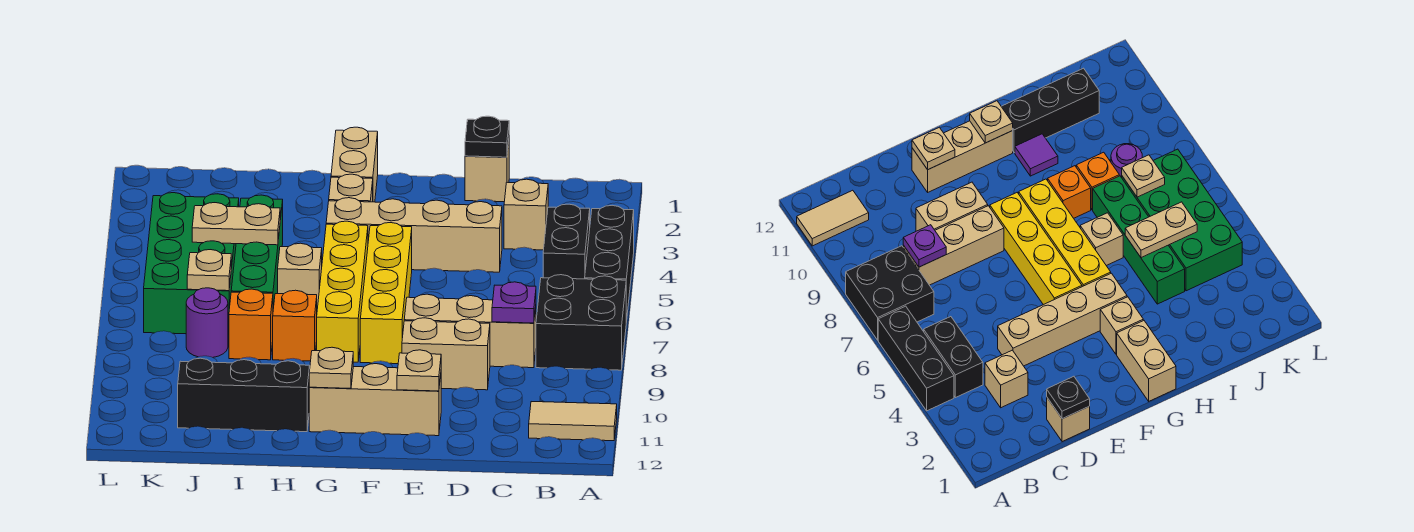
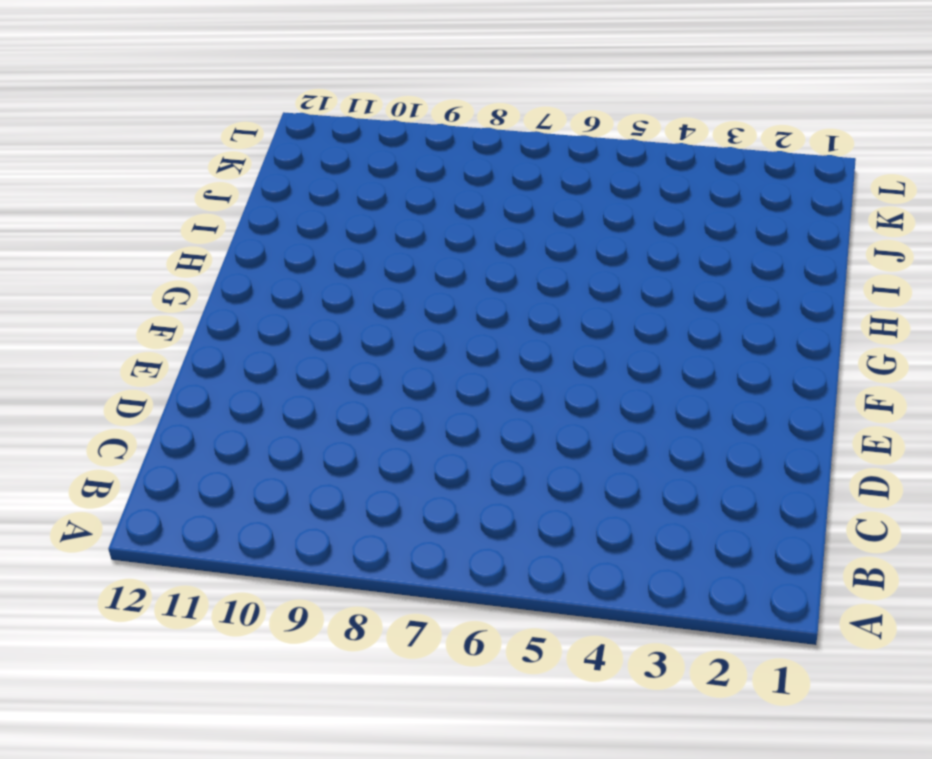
none -> black 1x3 brick [585,205,634,322]
none -> black 2x2 brick [536,275,626,370]
none -> tan 1x2 tile [529,402,617,441]

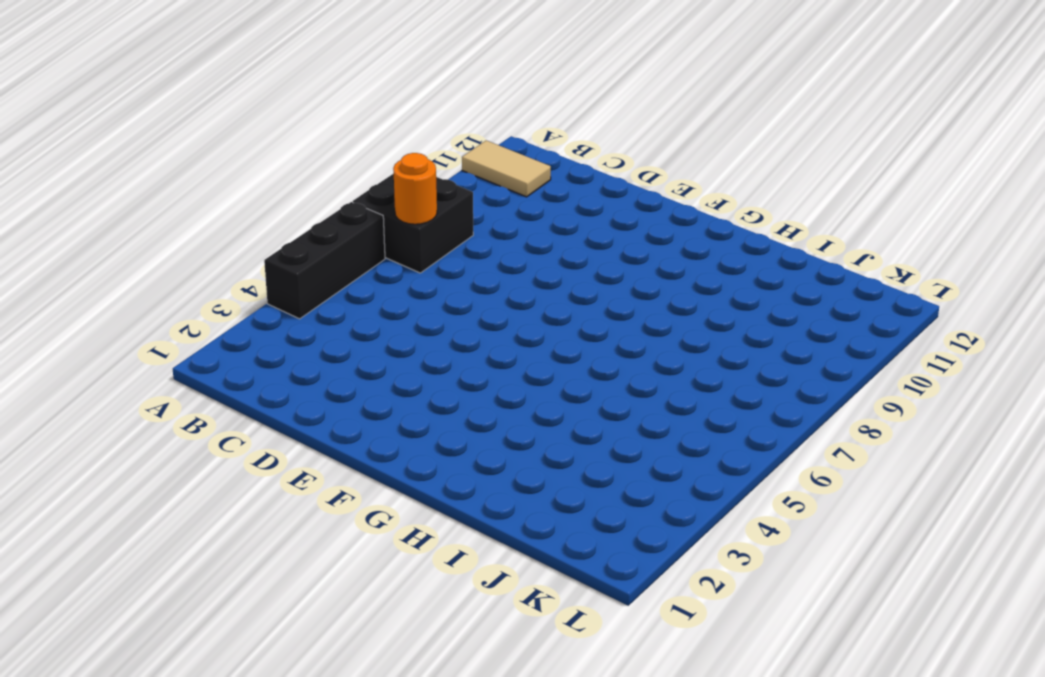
orange 1x1 round brick [393,153,437,224] -> none
none -> black 1x2 brick [543,204,590,279]
none -> tan 1x1 brick [504,179,548,250]
none -> tan 1x3 brick [404,294,536,368]

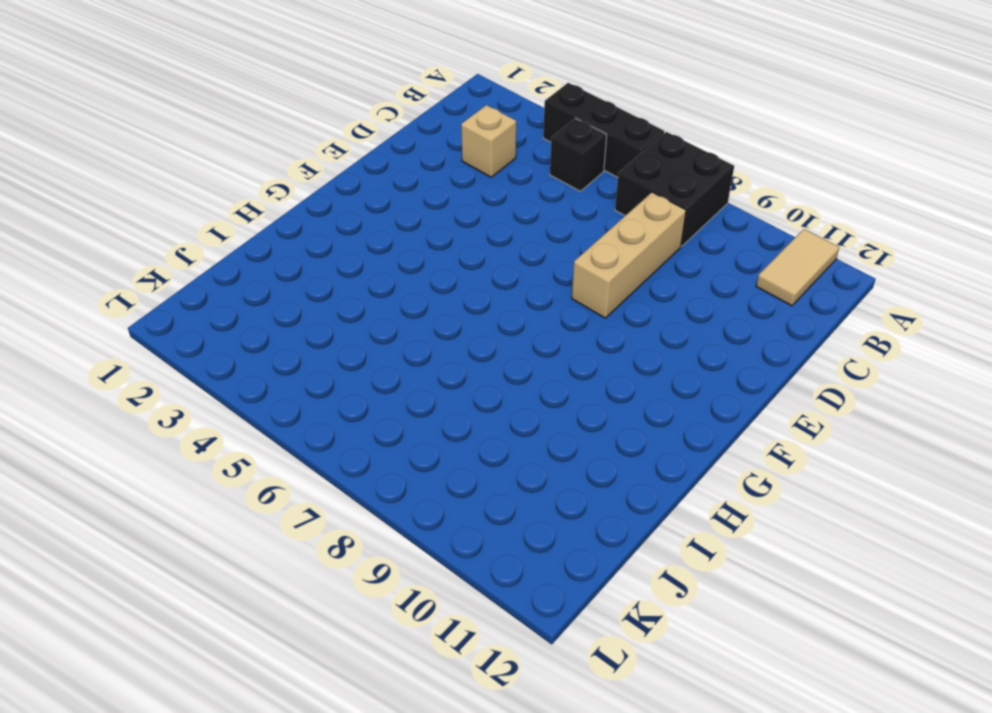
black 1x1 brick [550,118,607,191] -> black 1x2 brick [543,204,590,279]
none -> tan 1x1 brick [465,142,509,202]
none -> tan 1x4 brick [326,198,502,272]
none -> tan 1x2 brick [402,318,490,390]

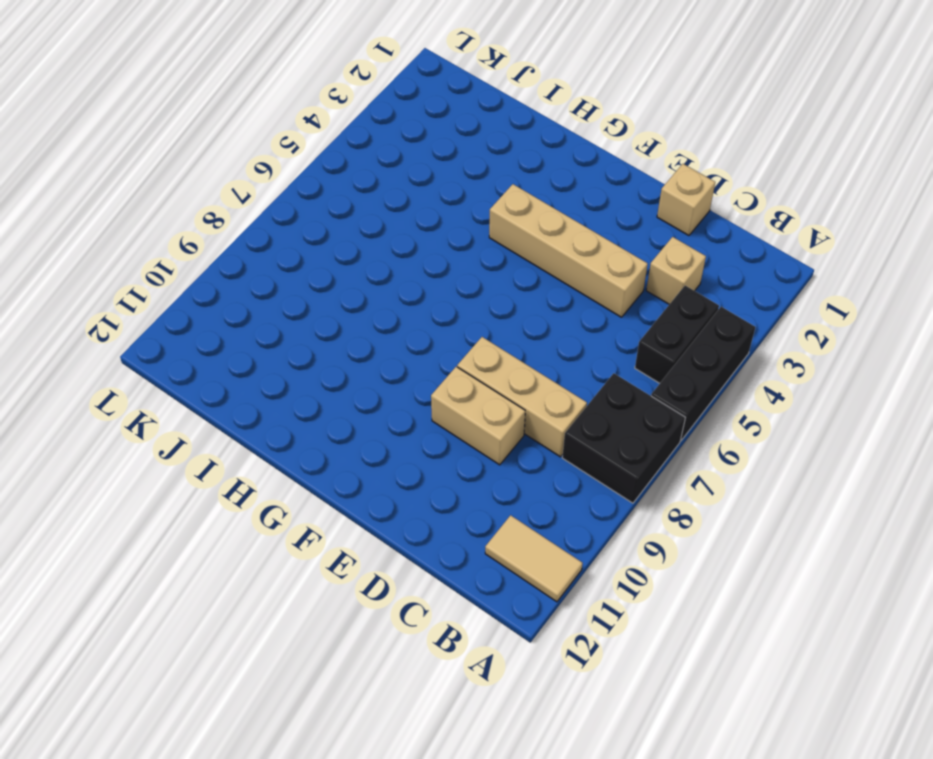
none -> tan 1x3 brick [309,364,441,436]
none -> yellow 1x4 brick [360,223,412,364]
none -> tan 1x2 brick [331,127,378,202]

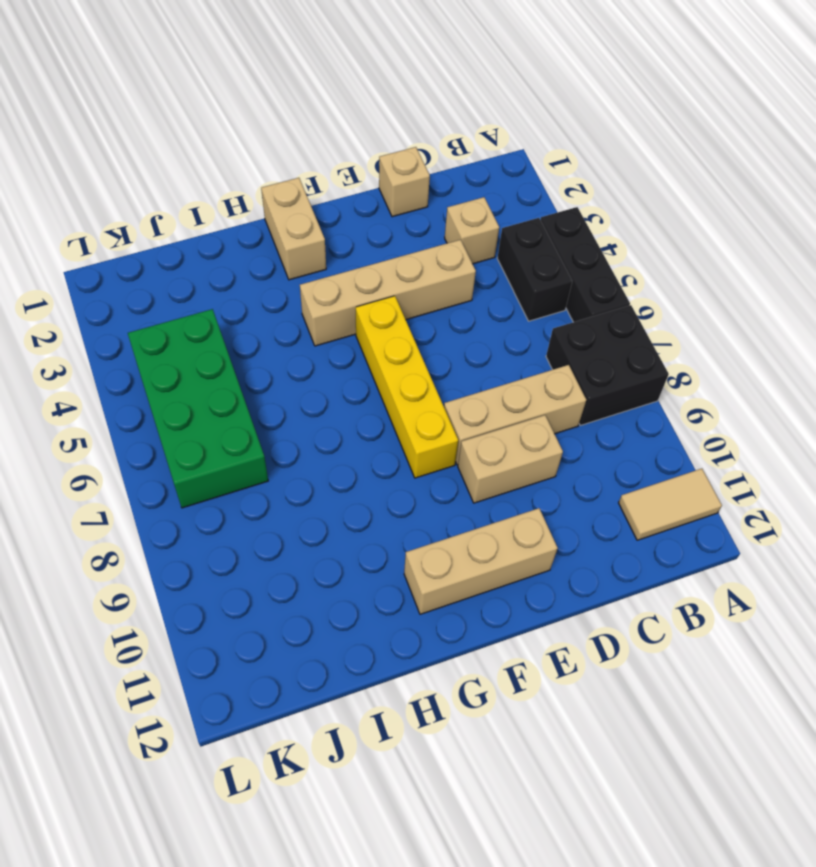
none -> tan 1x1 brick [329,174,373,202]
none -> yellow 1x4 brick [317,221,368,362]
none -> tan 1x1 brick [278,243,322,309]

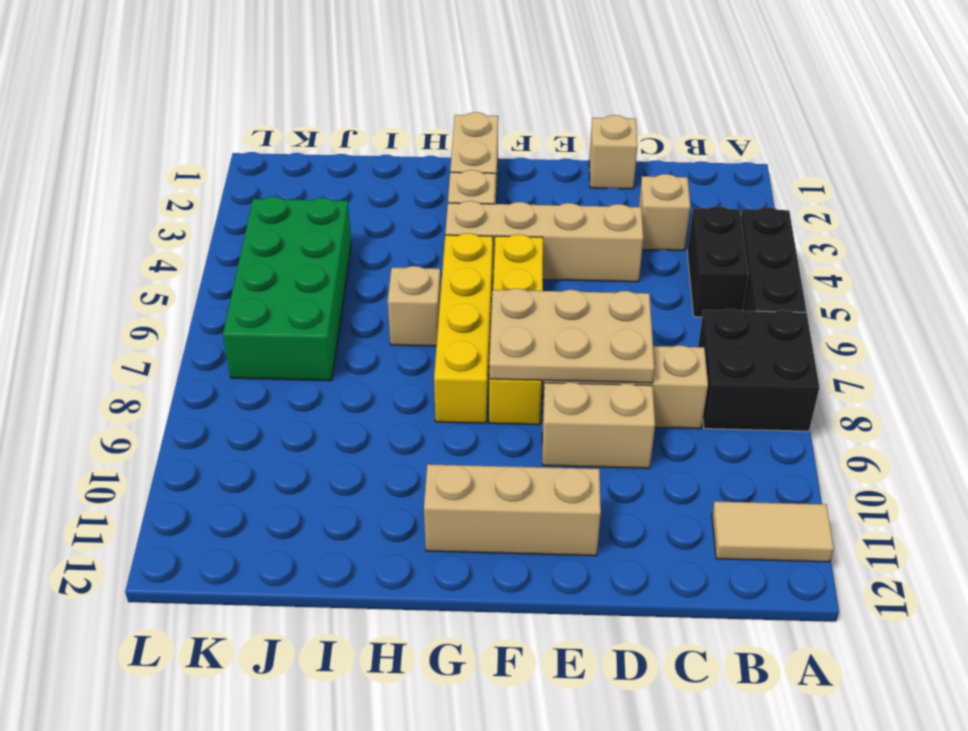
tan 2x3 plate [489,289,654,383] -> none
none -> orange 1x1 brick [273,290,317,361]
none -> purple 1x1 tile [1015,134,1058,176]
none -> black 1x3 brick [178,358,310,432]

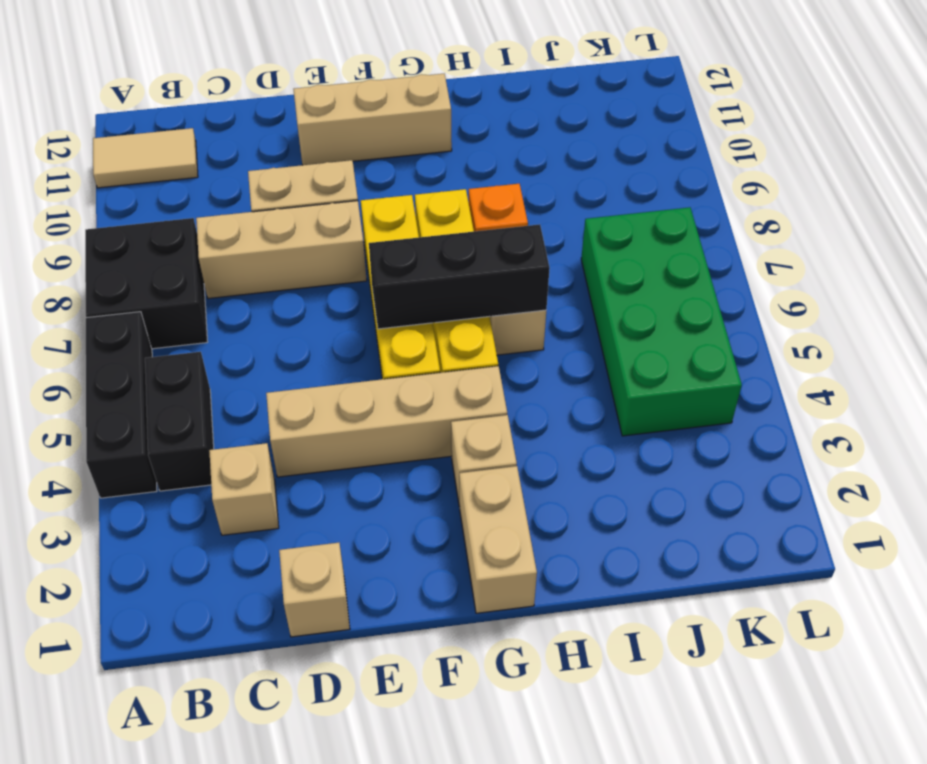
black 1x3 brick [369,224,550,329] -> black 1x3 brick moved to [178,358,310,432]
none -> purple 1x1 tile [1015,134,1058,176]
none -> green 1x4 brick [231,195,283,309]
none -> orange 1x1 brick [229,289,273,360]

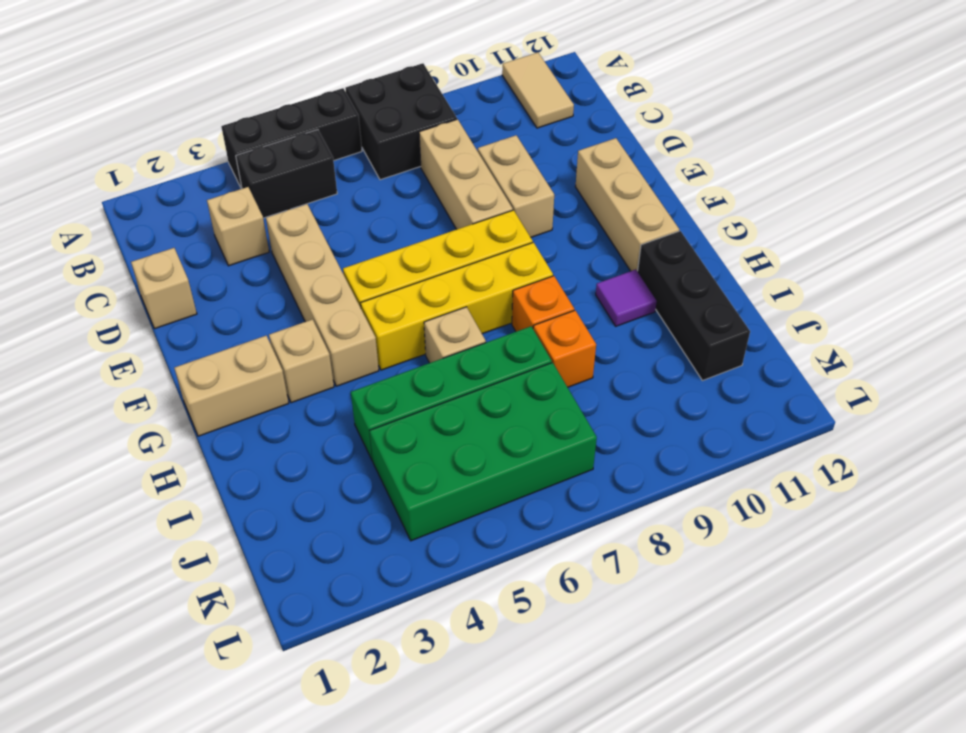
none -> purple 1x1 round brick [186,288,228,357]
none -> purple 1x1 plate [492,282,536,323]
none -> black 1x1 plate [465,116,509,157]

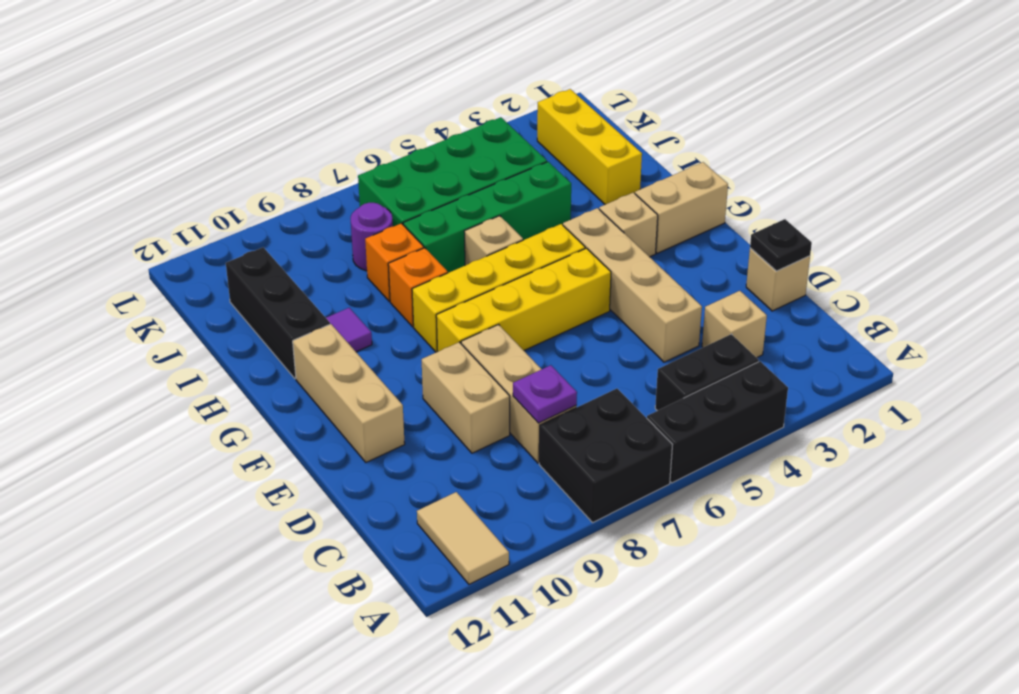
yellow 1x3 brick [537,89,642,205] -> none
none -> tan 1x1 plate [397,350,441,391]
none -> tan 1x1 plate [309,347,353,388]
none -> tan 1x2 plate [192,203,280,245]

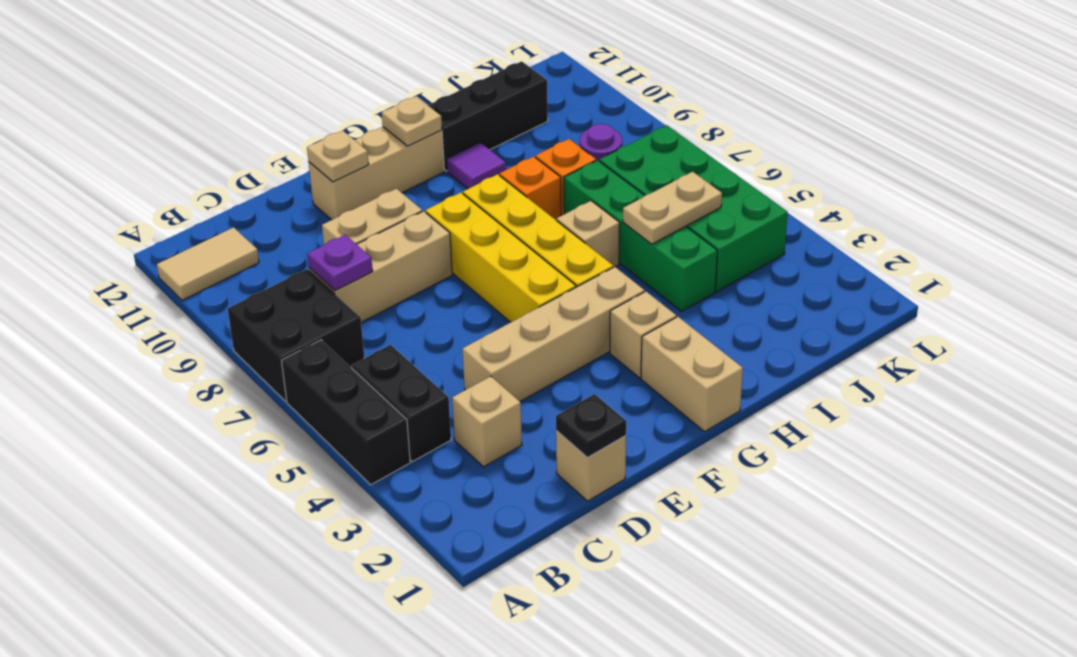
none -> tan 1x1 plate [187,250,231,291]

